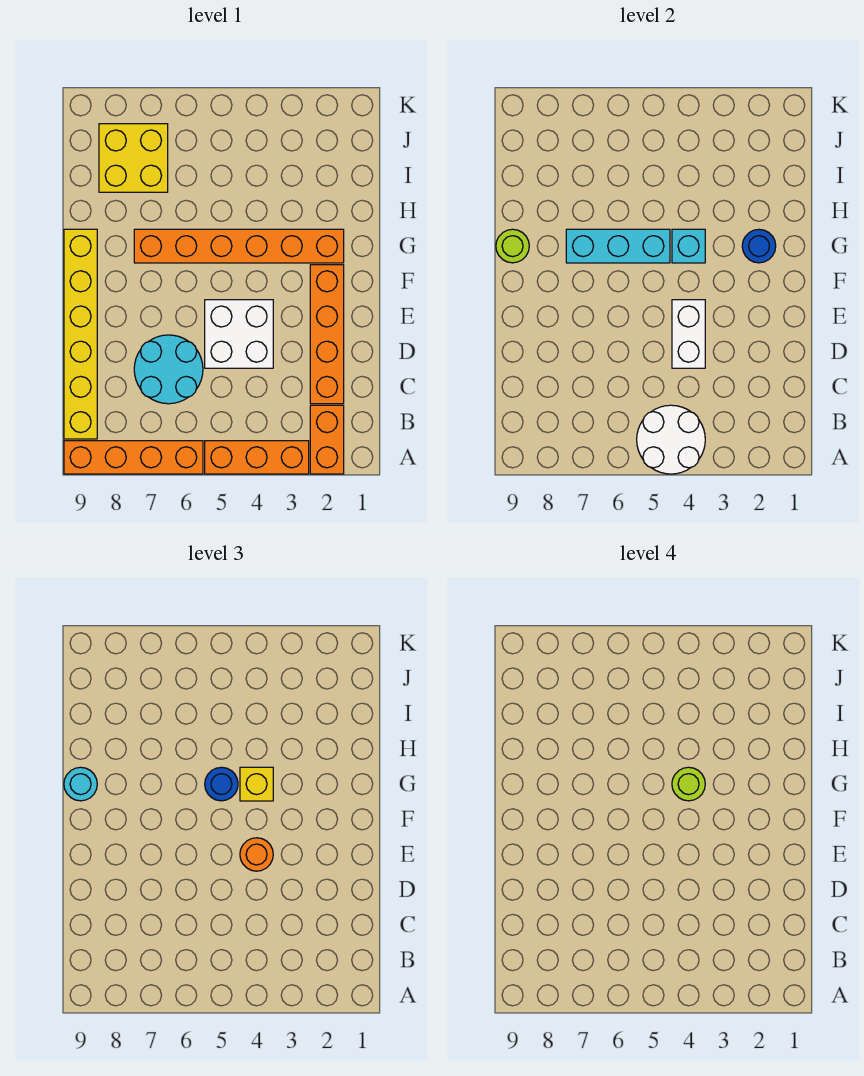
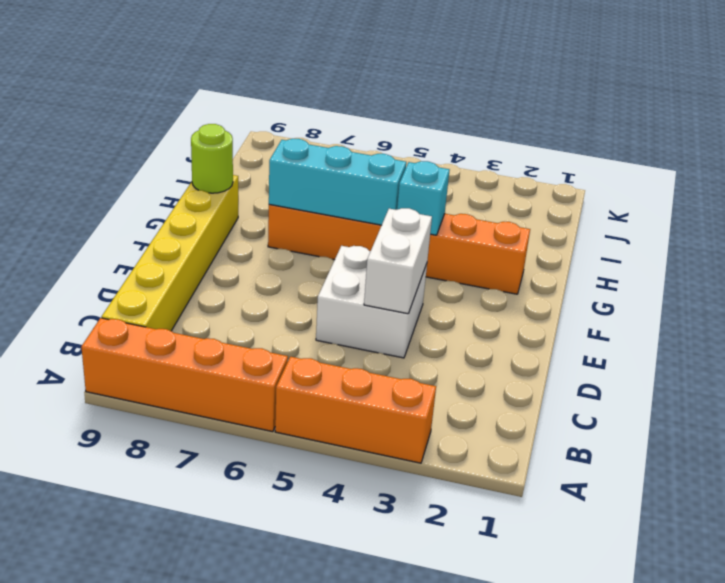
none -> orange 1x2 brick [310,405,344,474]
none -> orange 1x4 brick [310,265,344,404]
none -> cyan 2x2 round brick [134,335,203,404]

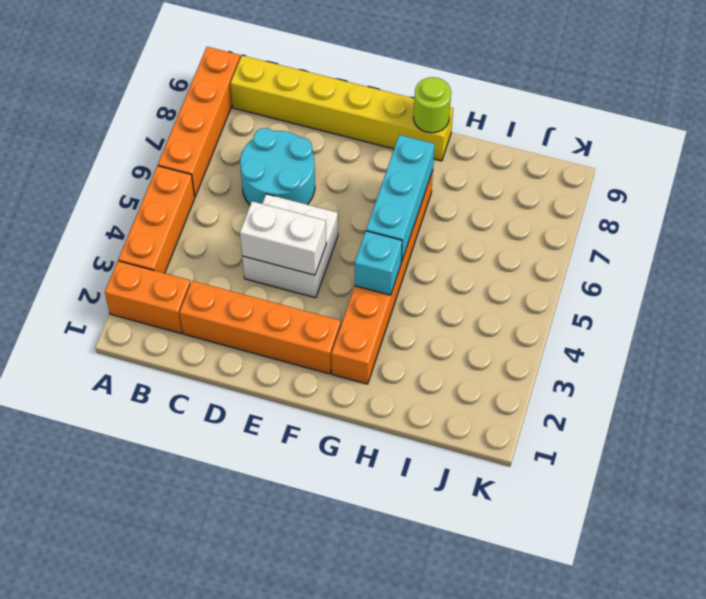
none -> yellow 2x2 brick [99,124,168,192]
none -> white 2x2 round brick [637,405,705,474]
none -> blue 1x1 round brick [742,229,776,263]

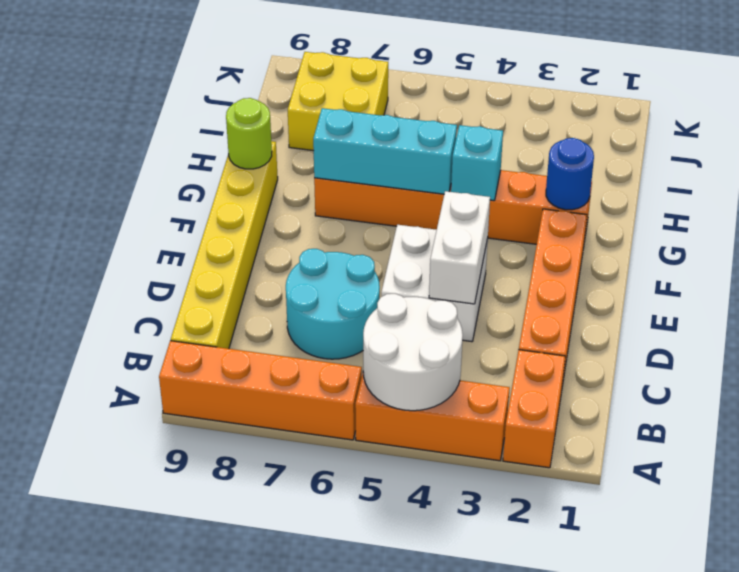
none -> orange 1x1 round brick [240,838,273,871]
none -> yellow 1x1 brick [240,767,273,801]
none -> blue 1x1 round brick [205,767,238,801]

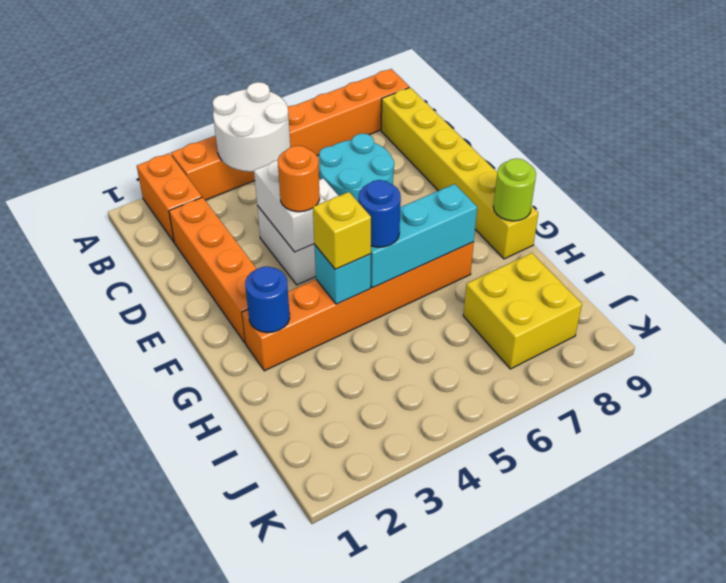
none -> cyan 1x1 round brick [64,767,97,801]
none -> lime 1x1 round brick [672,767,705,801]

